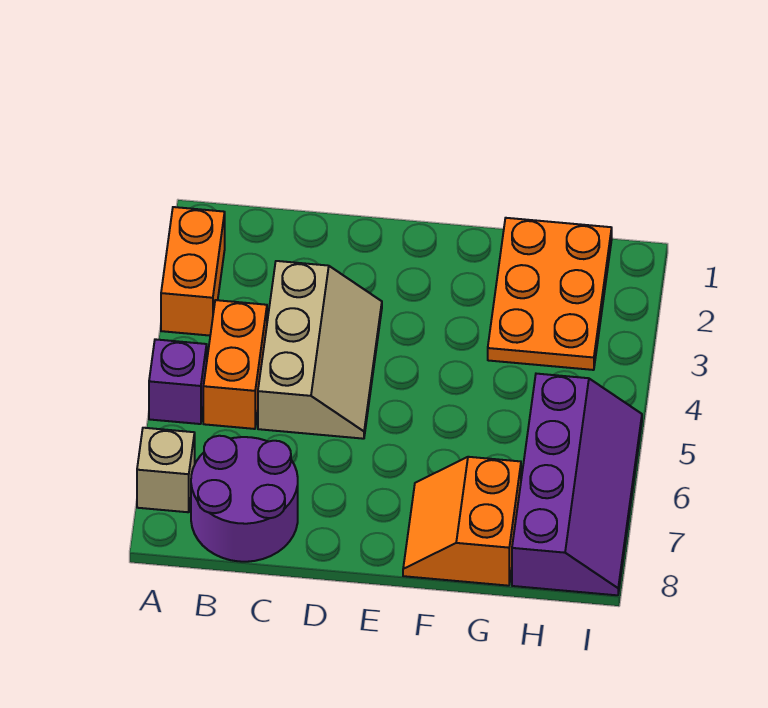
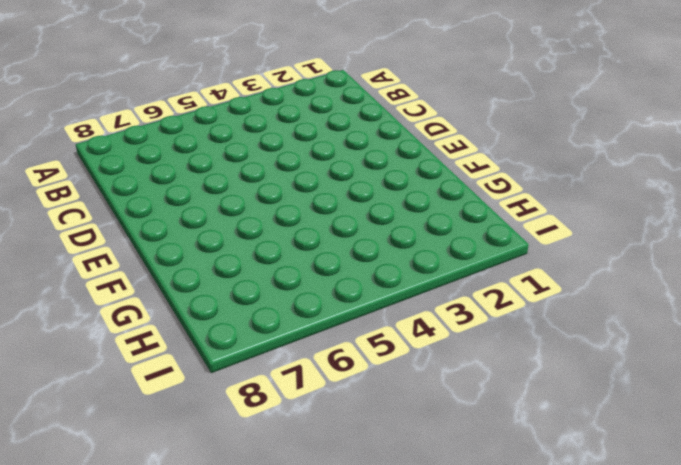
none -> orange 1x2 brick [161,207,225,336]
none -> purple 1x1 brick [149,339,207,424]

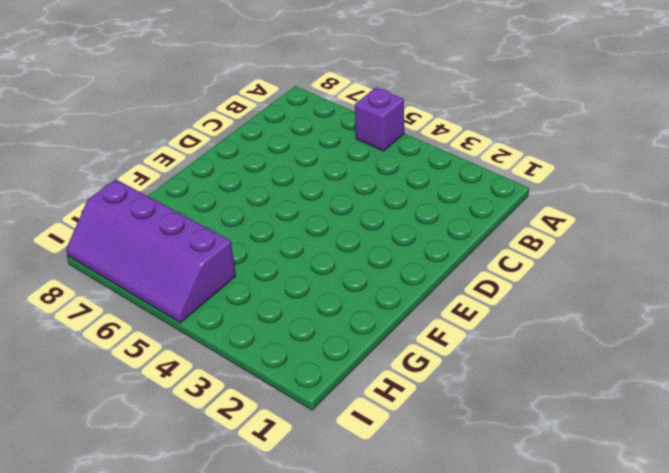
none -> orange 1x2 brick [161,207,225,336]
none -> tan 1x1 brick [137,428,195,512]

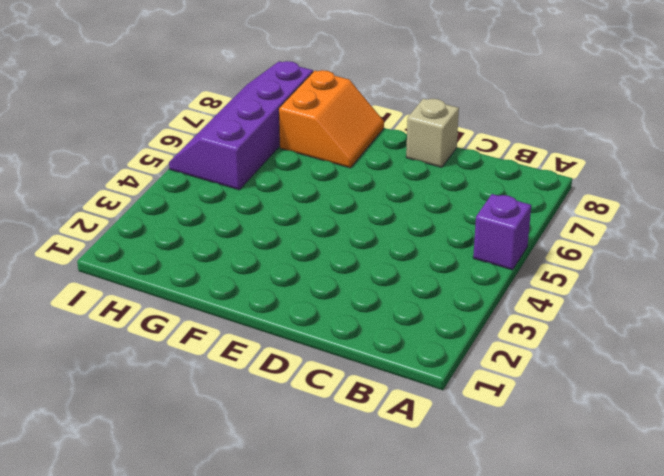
tan 1x1 brick [406,99,459,167] -> tan 1x1 brick moved to [137,428,195,512]
none -> orange 1x2 brick [161,207,225,336]
none -> orange 1x2 brick [203,300,267,429]

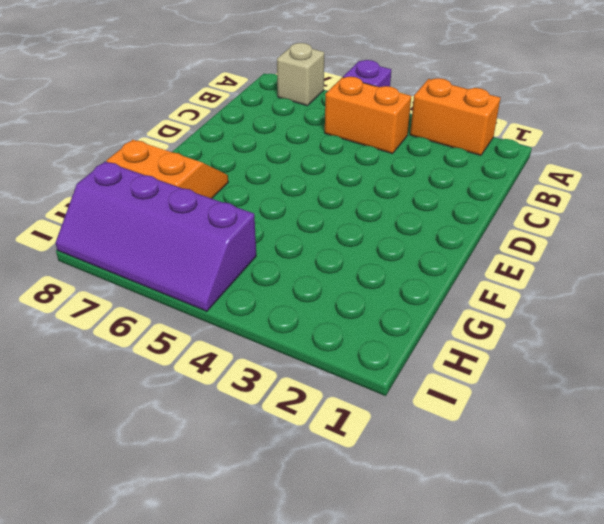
none -> purple 2x2 round brick [191,436,298,562]
none -> tan 2x3 slope [258,261,382,439]

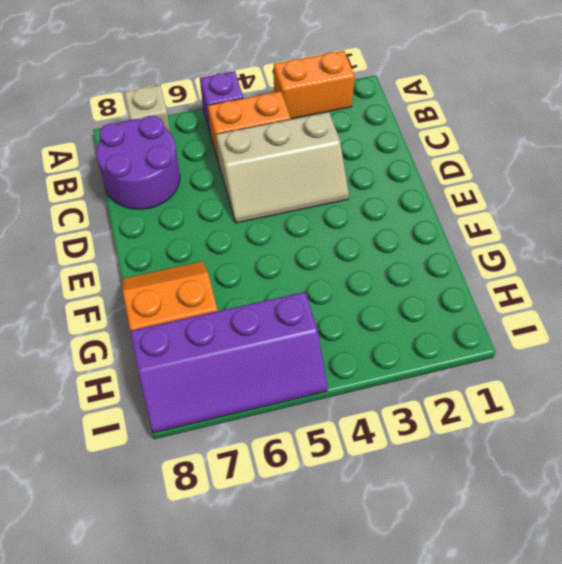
none -> orange 2x3 plate [488,218,612,370]

